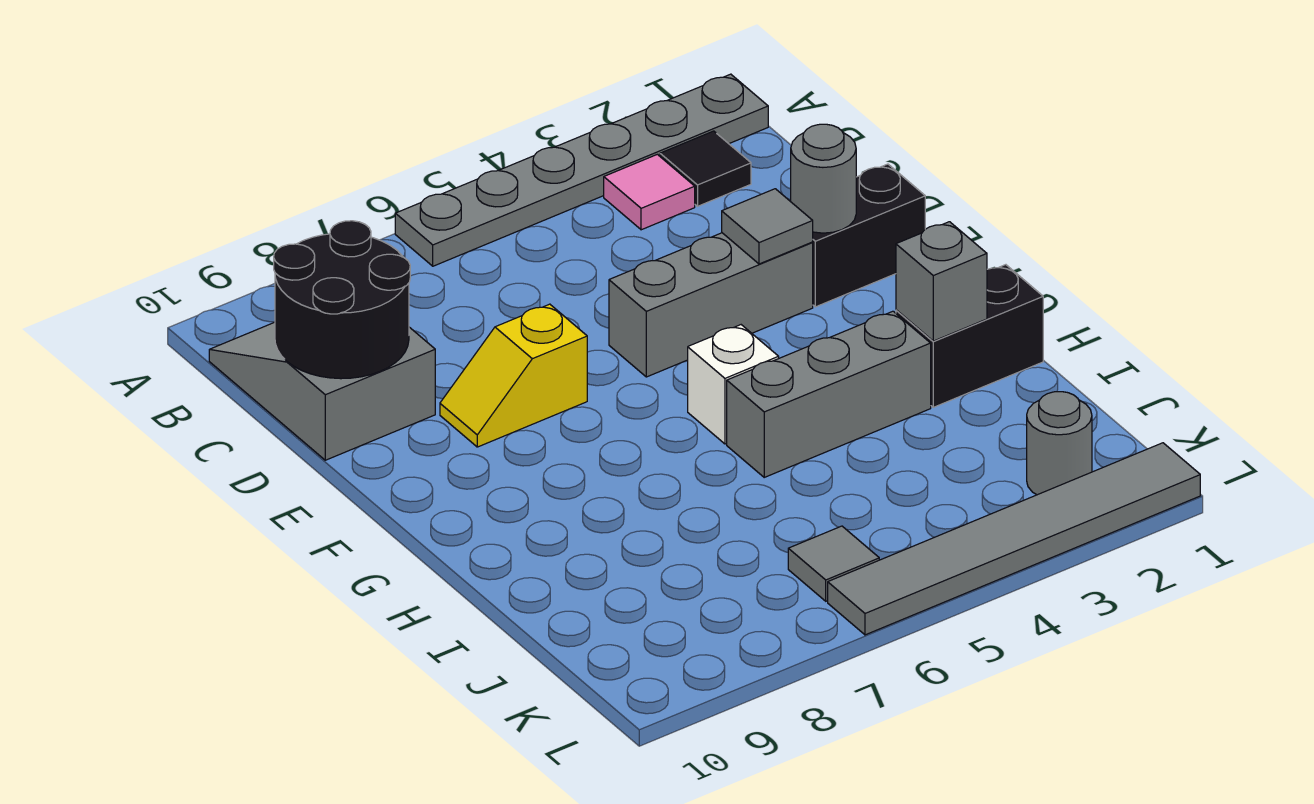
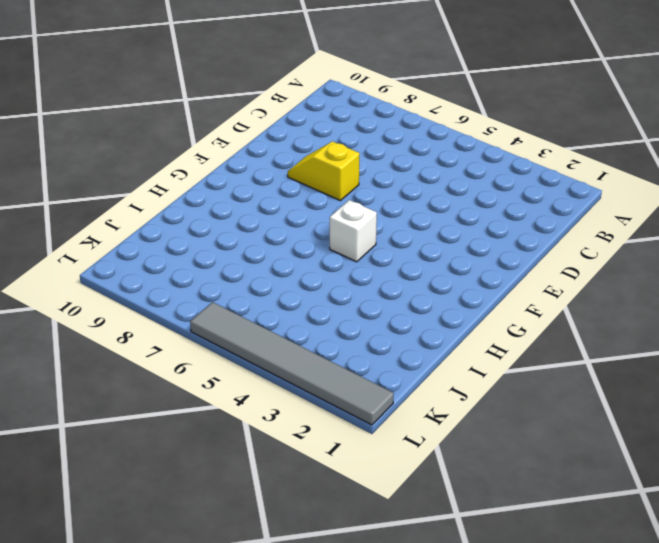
none -> grey 1x6 plate [395,74,768,266]
none -> black 1x1 tile [660,131,751,206]
none -> pink 1x1 tile [604,154,695,230]

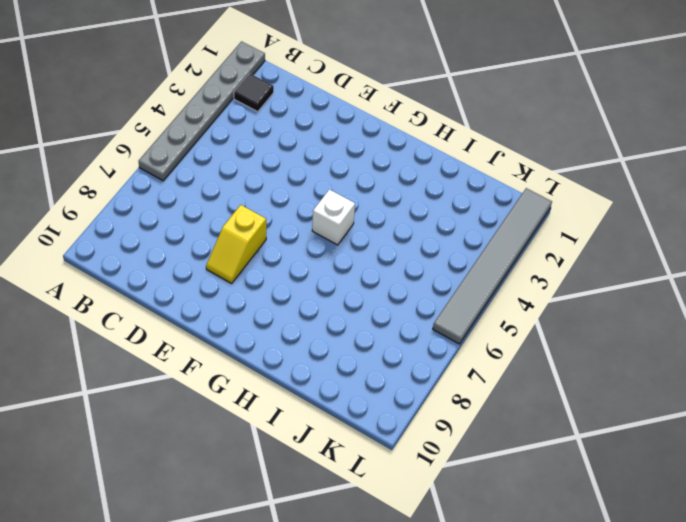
none -> pink 1x1 tile [604,154,695,230]
none -> grey 2x3 slope [209,322,435,460]
none -> black 1x2 brick [812,164,925,307]

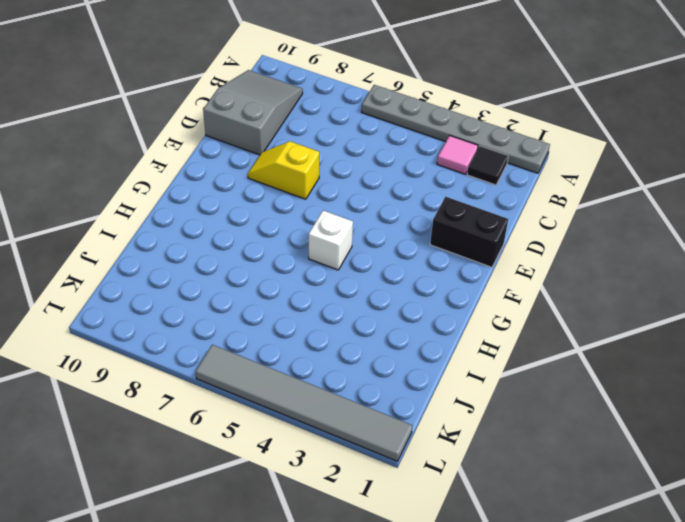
none -> grey 1x3 brick [609,233,813,377]
none -> black 1x2 brick [896,265,1043,407]
none -> grey 1x3 brick [727,311,931,477]

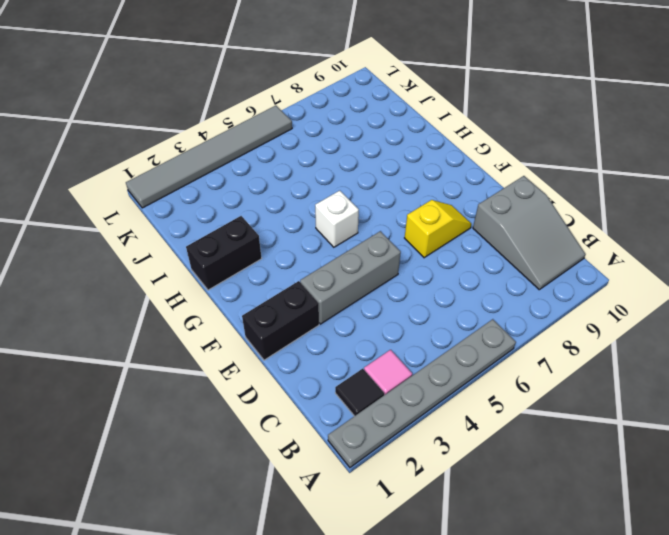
none -> grey 1x3 brick [727,311,931,477]
none -> grey 1x1 round brick [1027,392,1092,495]
none -> grey 1x1 tile [788,526,879,601]

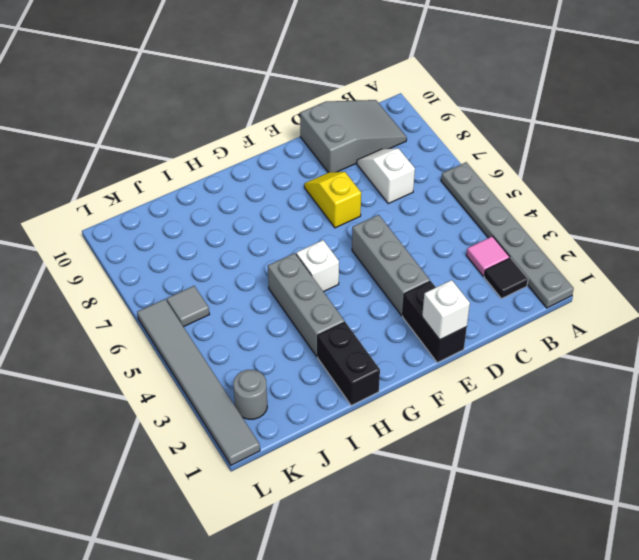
white 1x2 slope [357,149,415,203] -> none
white 1x1 brick [422,280,470,340] -> none
none -> black 2x2 round brick [274,221,410,379]
none -> grey 1x1 round brick [791,124,856,233]
none -> grey 1x1 tile [722,189,813,264]

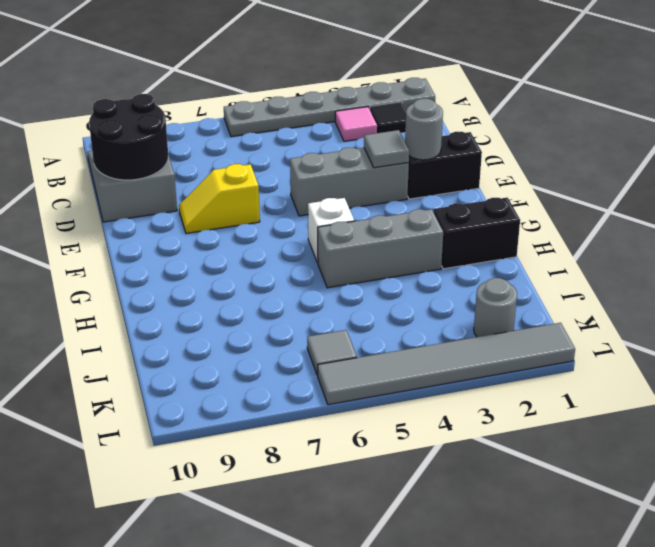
none -> grey 1x1 brick [896,222,987,341]

